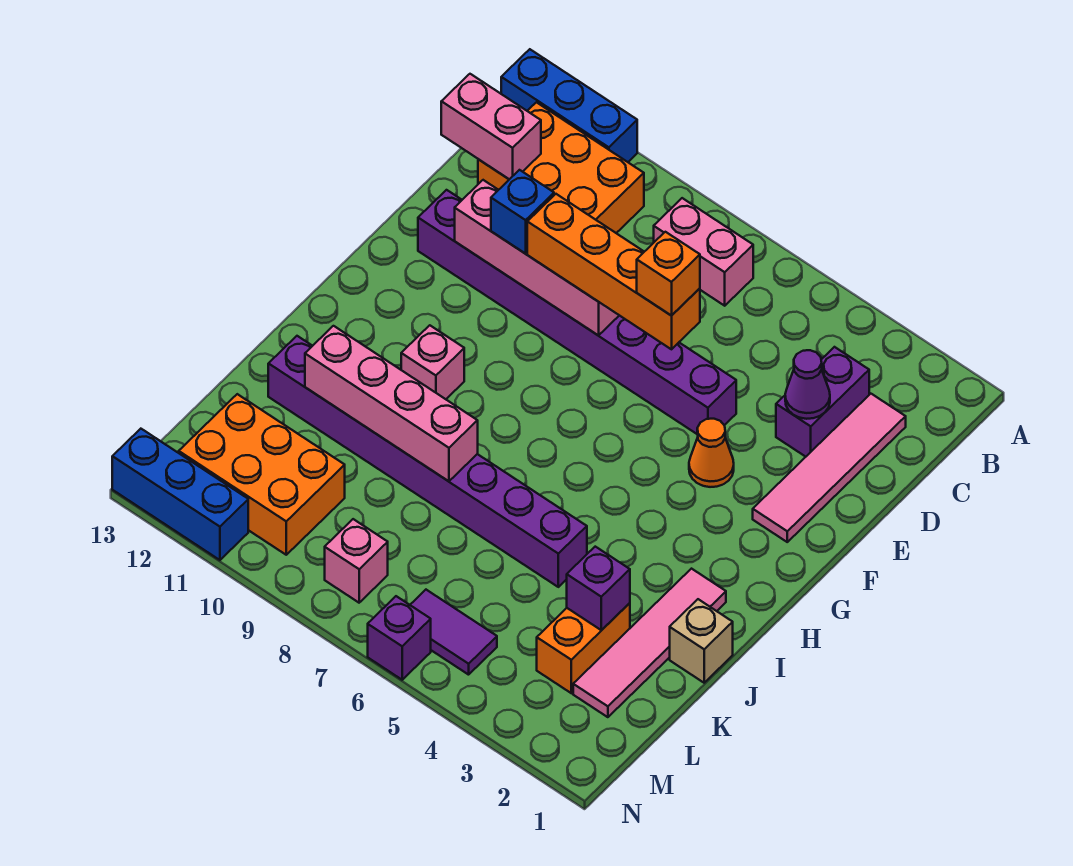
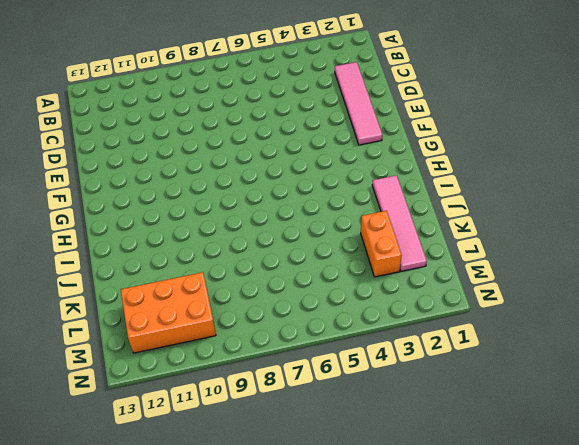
none -> blue 1x3 brick [501,49,637,162]
none -> pink 1x2 brick [654,198,753,306]
none -> orange 2x3 brick [478,102,644,233]

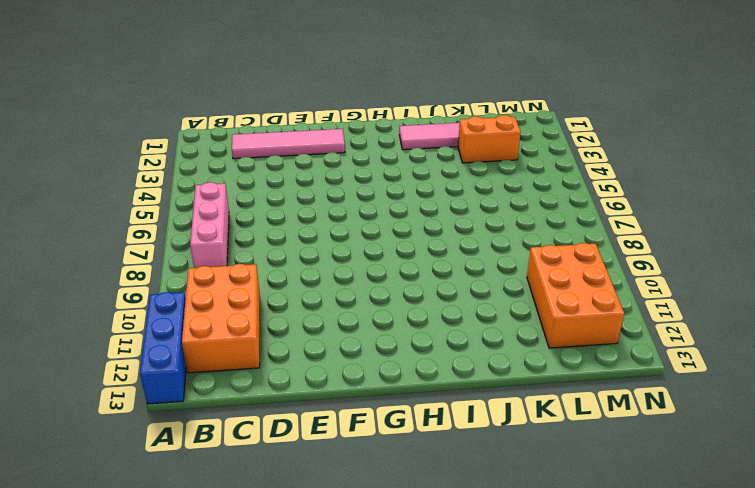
pink 1x3 brick [190,182,229,268] -> pink 1x2 brick [654,198,753,306]
none -> purple 1x2 brick [776,347,869,457]
none -> purple 1x8 brick [418,190,736,434]
none -> orange 1x1 cone [689,419,734,487]

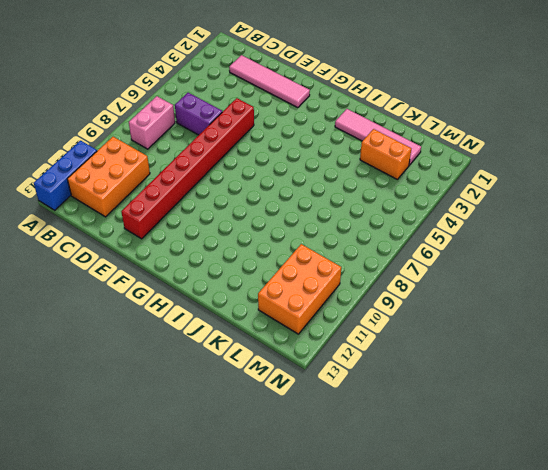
purple 1x2 brick [175,93,222,135] -> purple 1x2 brick moved to [776,347,869,457]
red 1x8 brick [121,98,254,239] -> purple 1x8 brick [418,190,736,434]
none -> orange 1x1 cone [689,419,734,487]
none -> pink 1x1 brick [401,325,464,399]
none -> tan 1x1 brick [670,599,733,683]

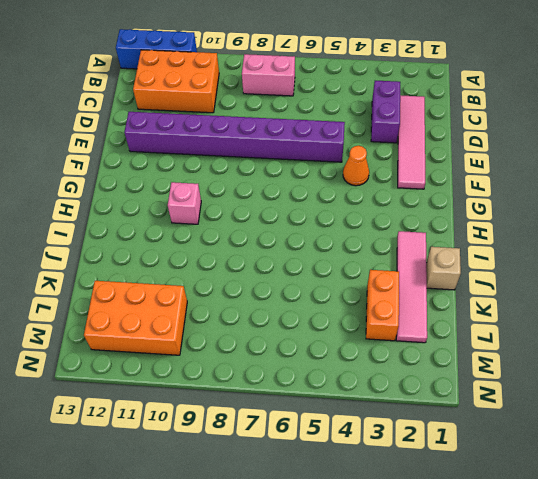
none -> purple 1x8 brick [268,336,587,587]
none -> purple 1x2 tile [410,590,497,675]
none -> pink 1x1 brick [325,519,388,603]

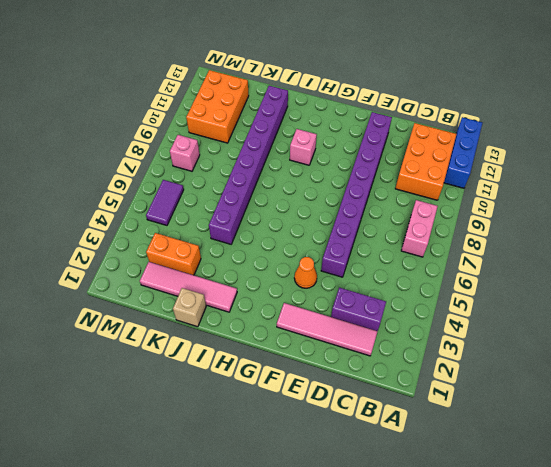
none -> purple 1x1 brick [368,596,431,680]
none -> blue 1x3 brick [112,429,248,560]
none -> pink 1x2 brick [441,74,541,179]

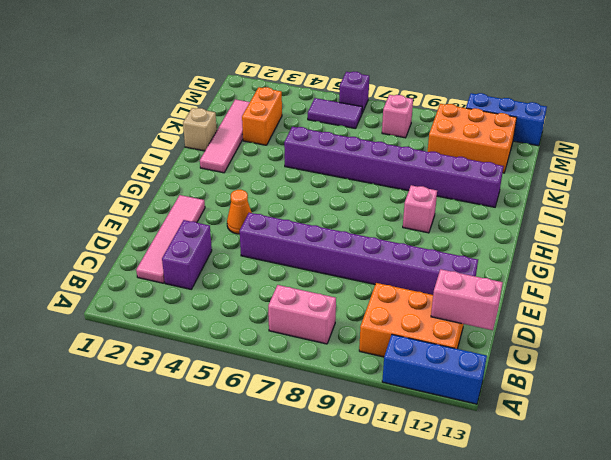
none -> purple 1x1 cone [785,350,830,419]
none -> pink 1x4 brick [455,180,619,335]
none -> pink 1x4 brick [305,326,478,481]

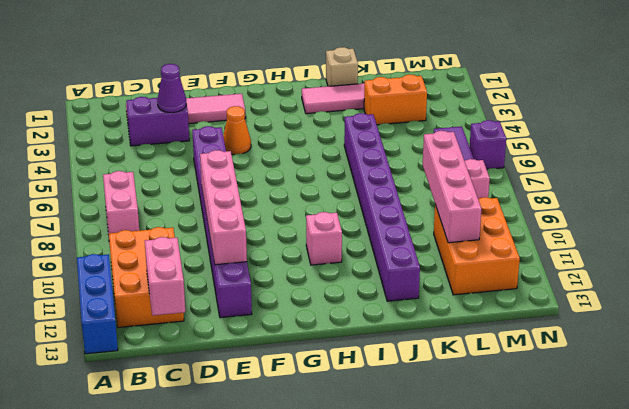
pink 1x4 brick [423,131,481,243] -> pink 1x4 brick moved to [305,326,478,481]
none -> blue 1x3 brick [112,429,248,560]
none -> purple 1x1 brick [567,547,630,630]
none -> orange 1x4 brick [527,194,700,349]

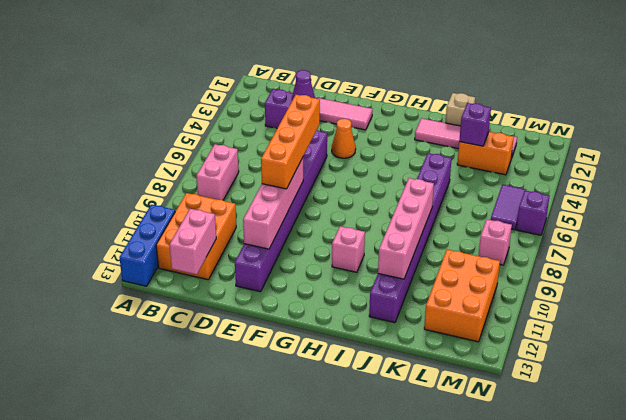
none -> blue 1x3 brick [112,429,248,560]
none -> blue 1x1 brick [491,170,554,254]
none -> orange 1x1 brick [637,232,700,316]

